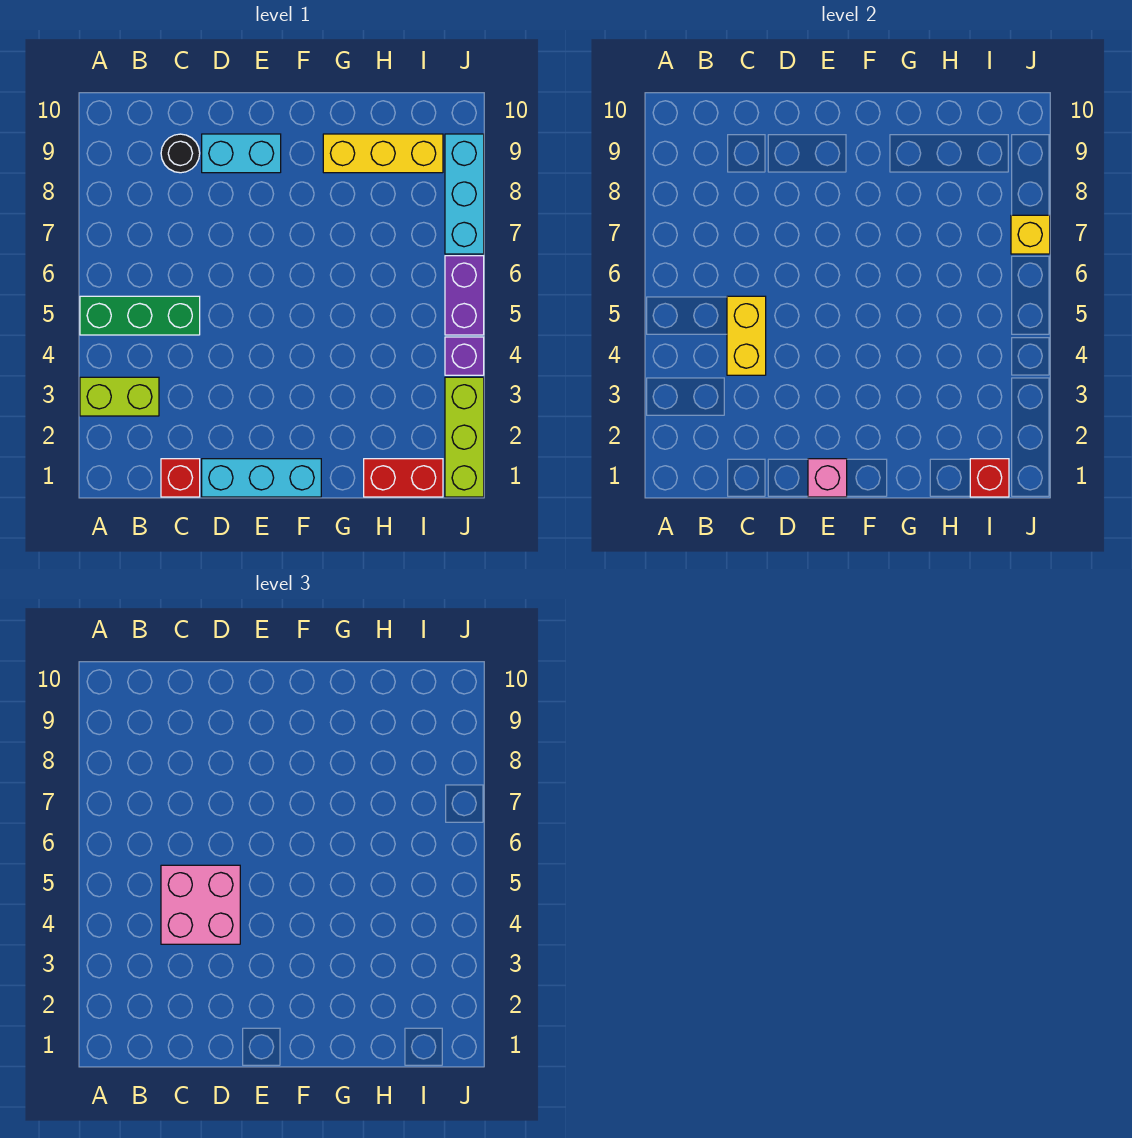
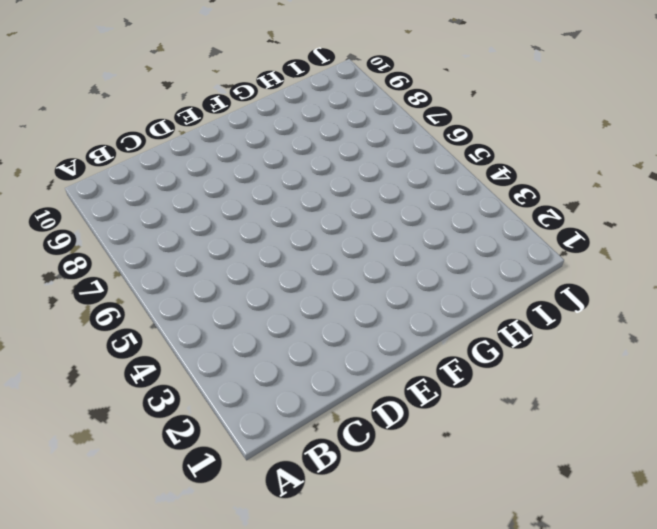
none -> lime 1x2 brick [80,377,159,416]
none -> green 1x3 brick [80,296,200,335]
none -> red 1x1 brick [161,459,200,497]

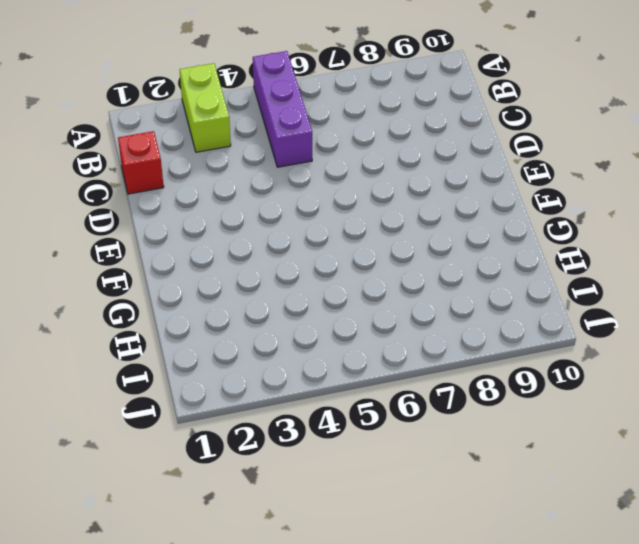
purple 1x3 brick [253,51,312,167] -> green 1x3 brick [80,296,200,335]
none -> black 1x1 round brick [161,134,200,173]
none -> cyan 1x3 brick [202,459,321,497]
none -> cyan 1x2 brick [202,134,281,173]

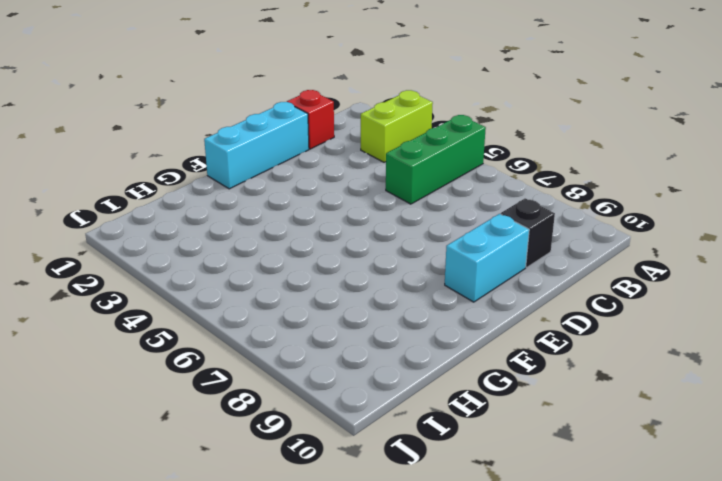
black 1x1 brick [501,198,555,267] -> black 1x1 round brick [161,134,200,173]
none -> yellow 1x3 brick [323,134,443,173]
none -> red 1x2 brick [364,459,443,497]
none -> lime 1x3 brick [445,377,484,497]

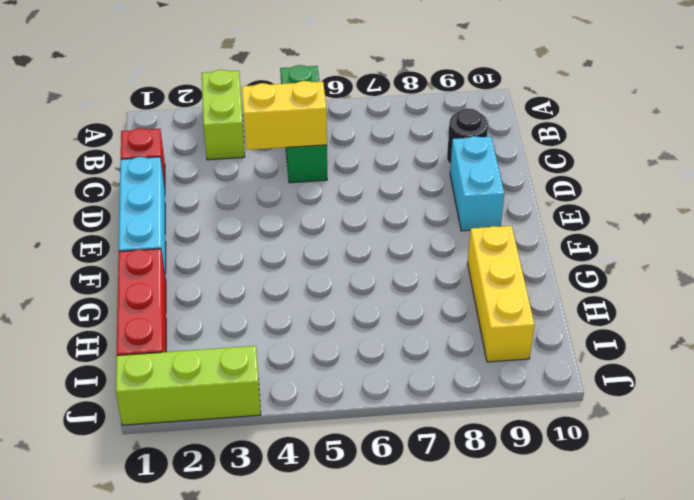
red 1x3 brick [117,249,166,356] -> red 1x2 brick [364,459,443,497]
none -> purple 1x1 brick [445,337,484,375]
none -> purple 1x2 brick [445,256,484,335]
none -> cyan 1x3 brick [445,134,484,254]

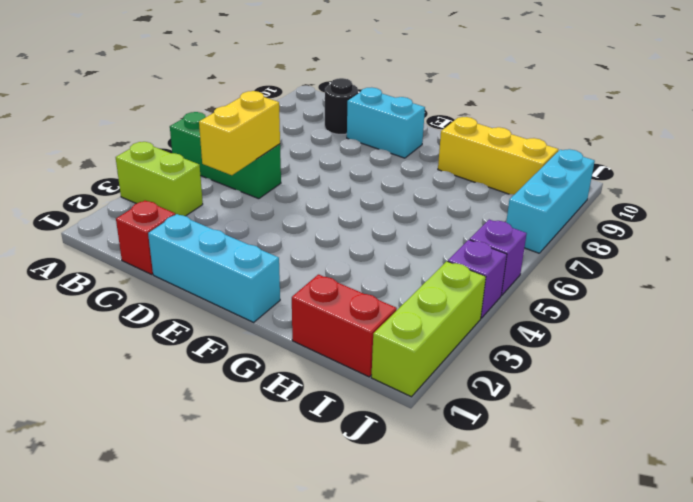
purple 1x1 brick [470,220,527,295] -> purple 1x2 brick [445,256,484,335]
none -> pink 1x1 brick [808,459,847,497]
none -> red 1x1 brick [970,459,1009,497]
none -> yellow 1x1 brick [1011,215,1050,254]

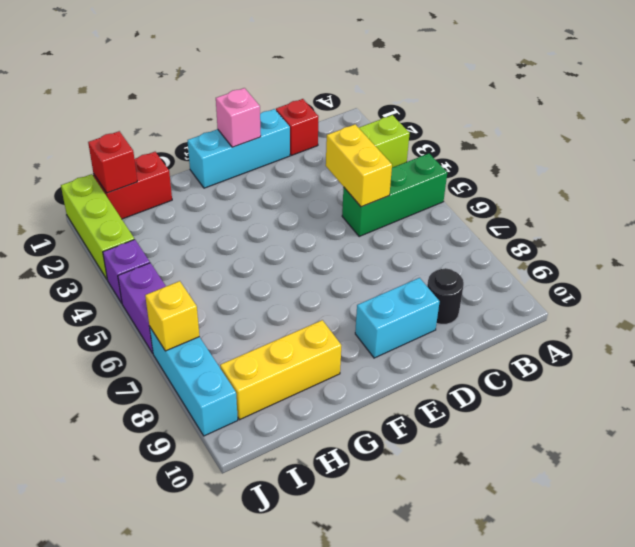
none -> pink 2x2 brick [161,865,240,944]

